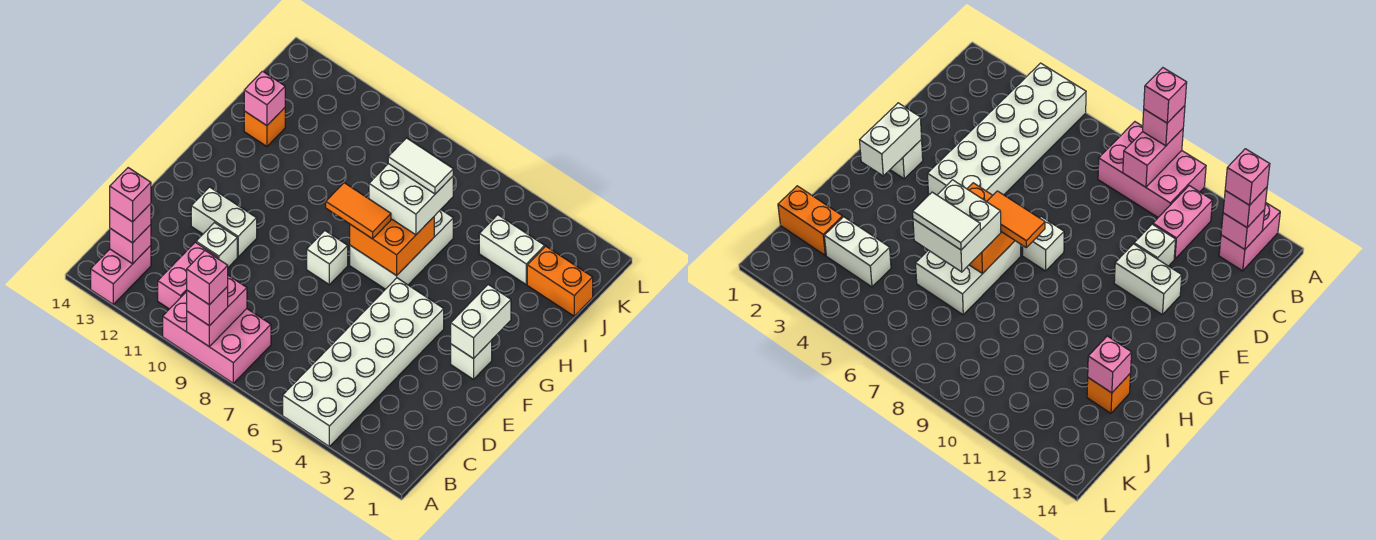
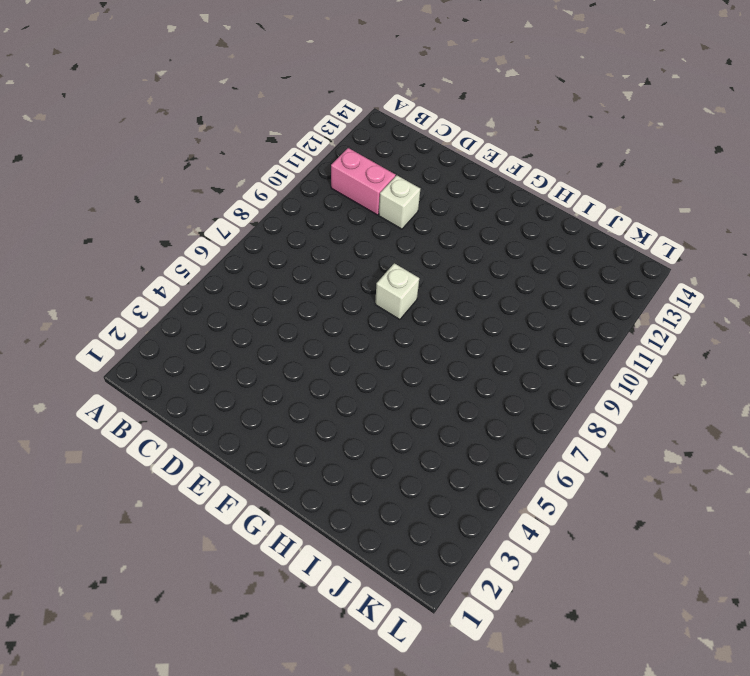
none -> white 2x6 brick [283,278,444,446]
none -> pink 2x3 brick [163,292,271,383]
none -> pink 1x2 brick [91,246,151,304]

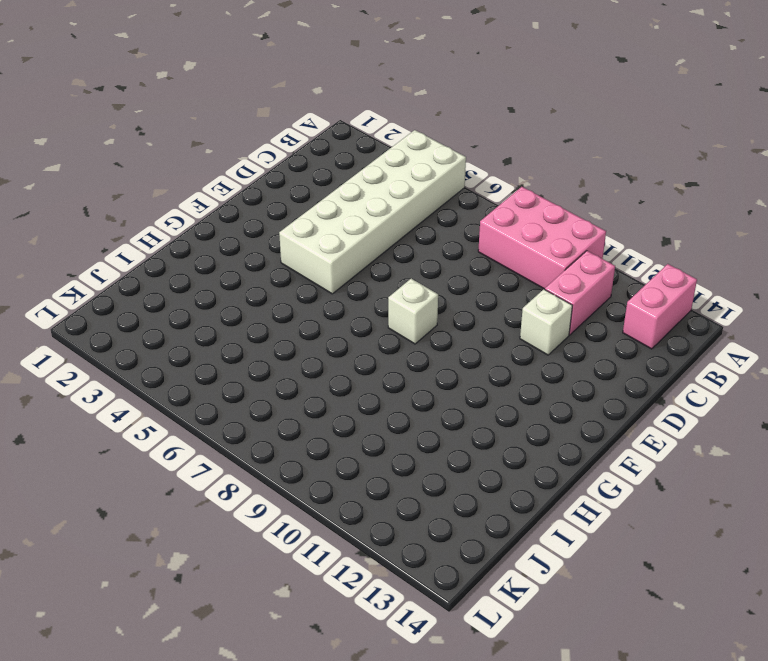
none -> white 1x2 brick [191,187,257,257]
none -> white 1x1 brick [451,340,492,379]
none -> white 2x3 brick [350,210,453,289]

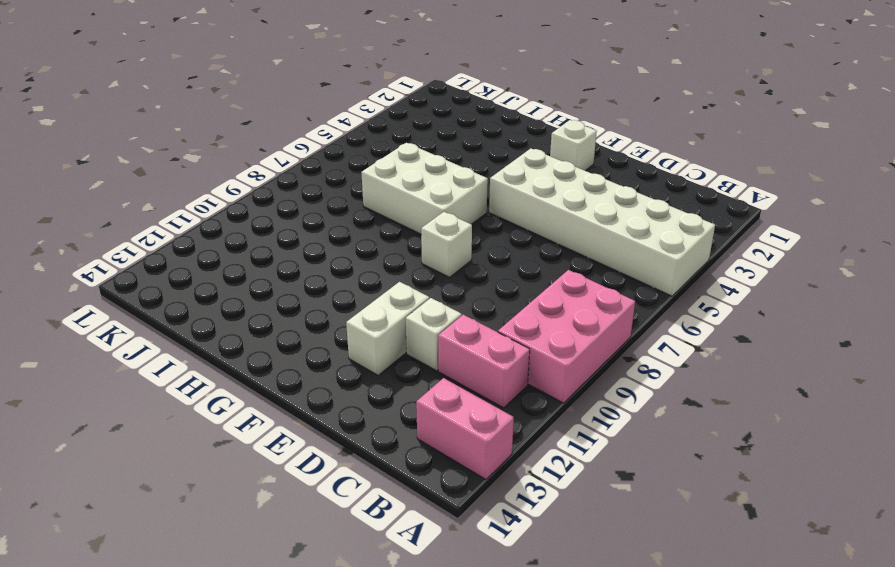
none -> orange 1x1 brick [244,108,285,146]
none -> orange 1x2 brick [527,246,593,316]
none -> white 1x2 brick [479,215,545,284]

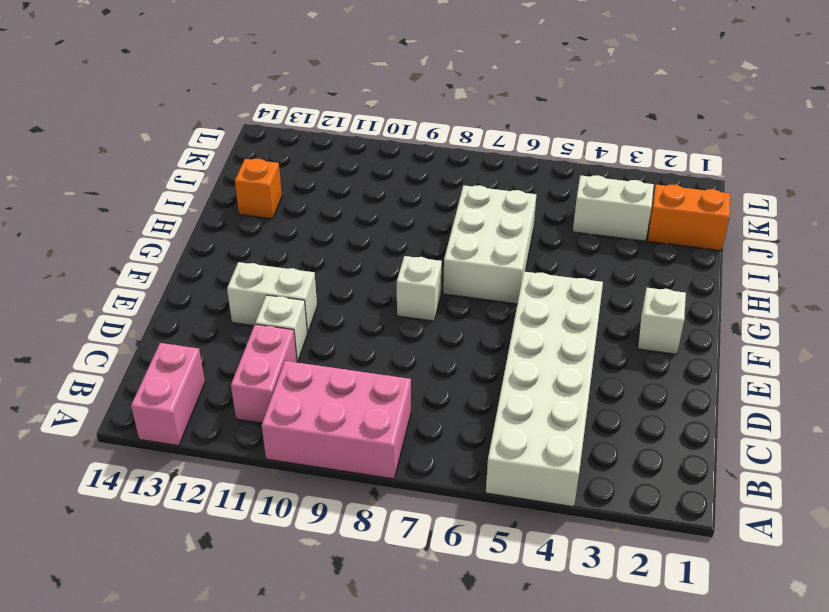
none -> pink 1x2 brick [187,275,247,346]
none -> pink 1x1 brick [110,225,151,264]
none -> white 1x2 brick [451,285,511,359]

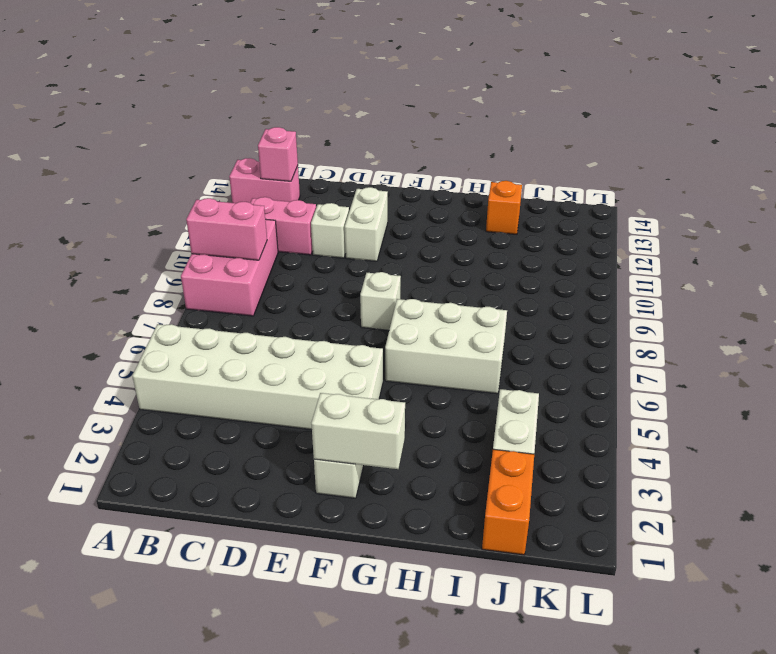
none -> orange 2x2 brick [350,217,434,276]
none -> pink 1x1 brick [244,71,285,126]
none -> pink 1x1 brick [187,286,228,326]

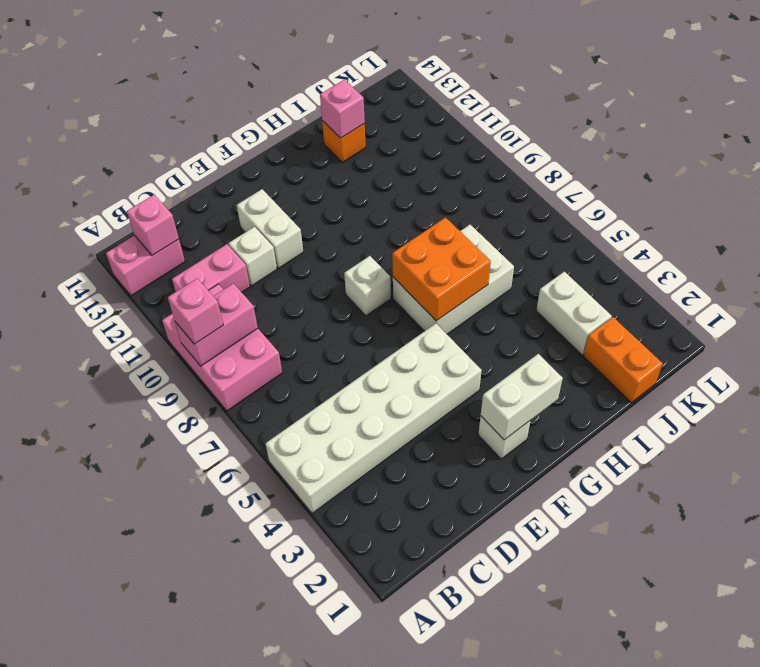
none -> pink 1x1 brick [110,204,151,243]
none -> orange 1x2 tile [326,183,391,239]
none -> white 2x2 brick [369,164,453,235]

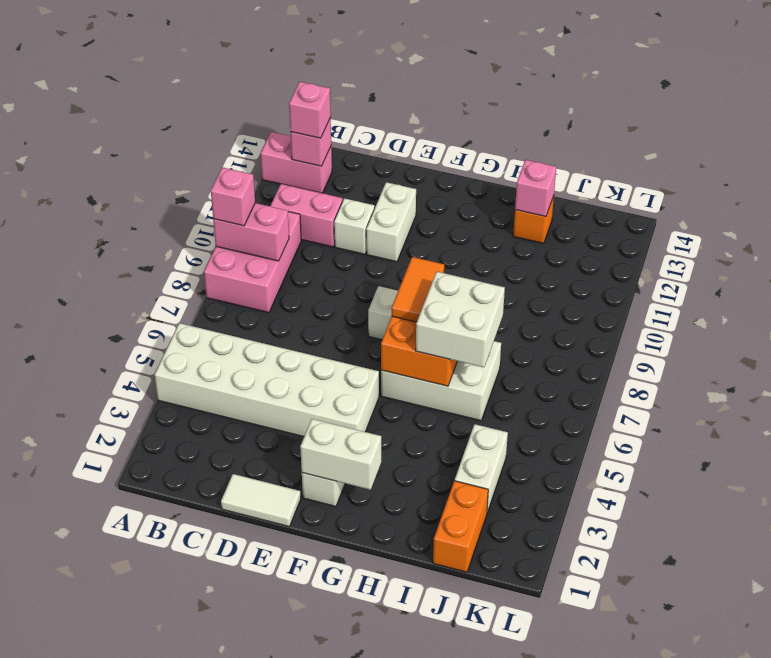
white 1x2 tile [221,474,301,526] -> white 1x2 tile turned to [388,138,453,194]
none -> pink 1x1 brick [187,251,228,305]
none -> pink 1x1 brick [110,168,151,222]

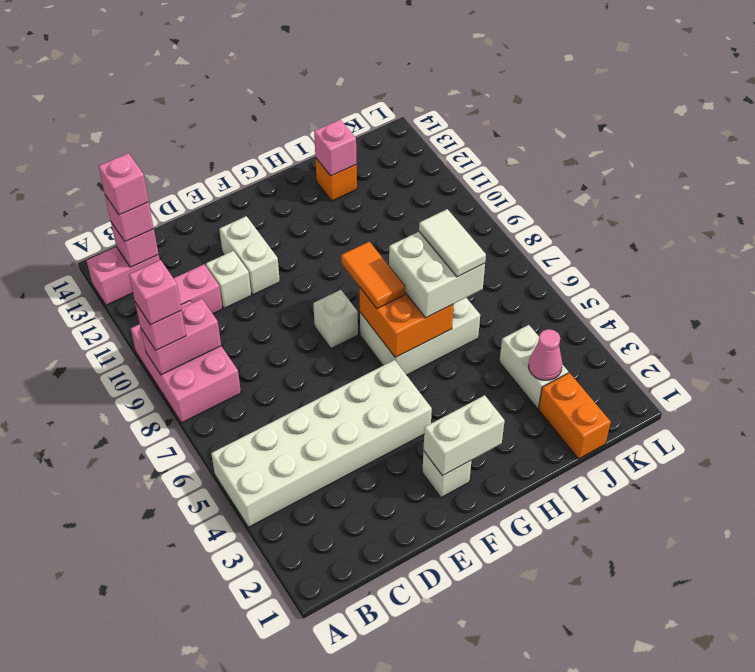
pink 1x1 cone [528,329,562,380] -> none

